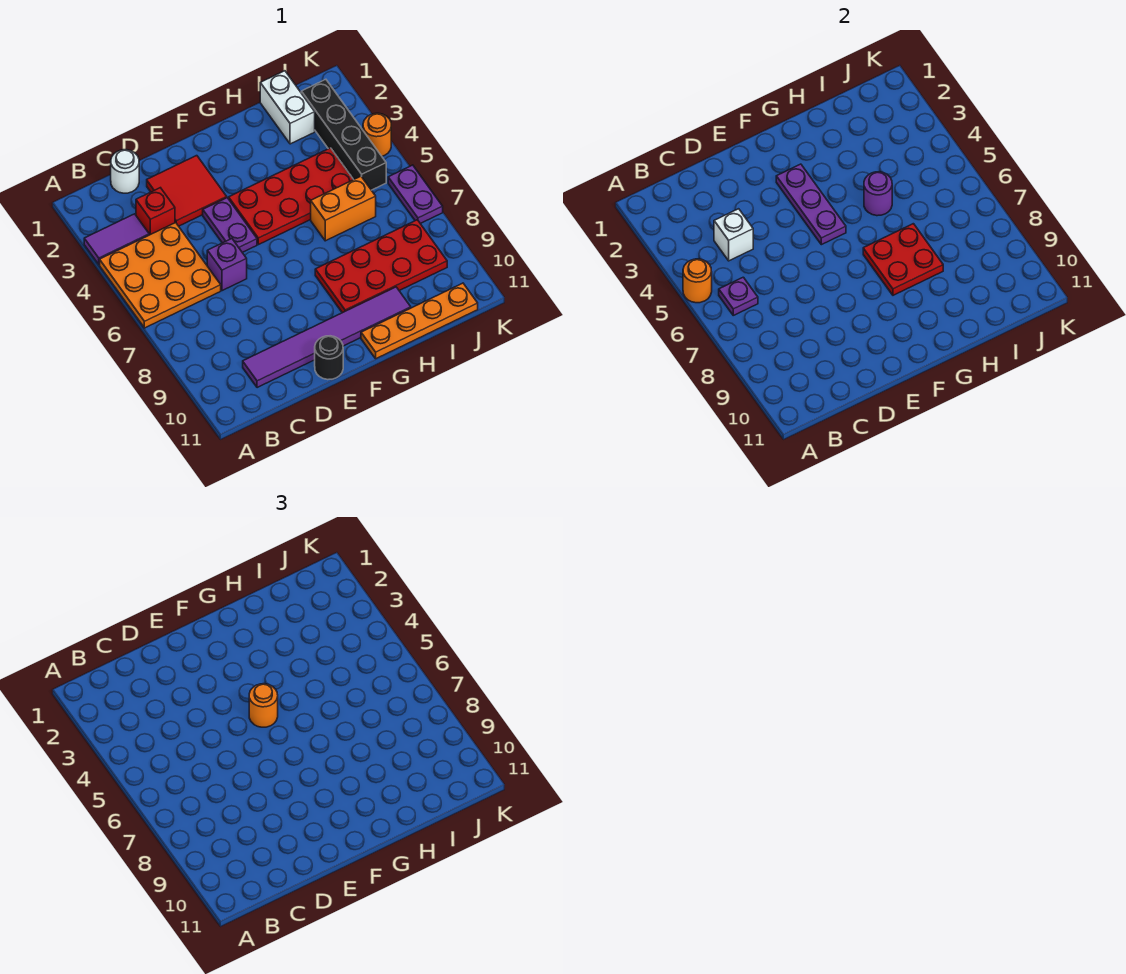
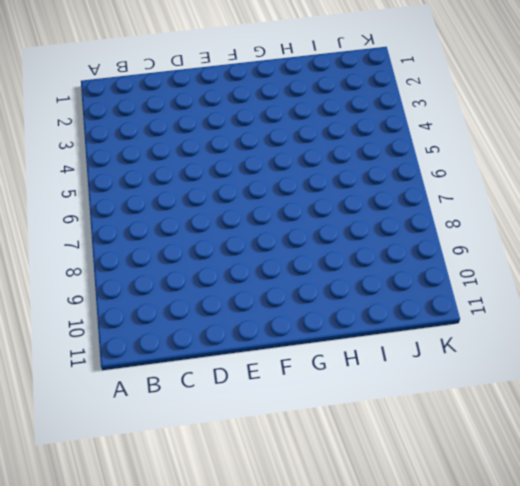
none -> purple 1x2 tile [84,214,149,265]
none -> orange 3x3 plate [100,223,221,328]
none -> white 1x1 round brick [111,150,139,193]

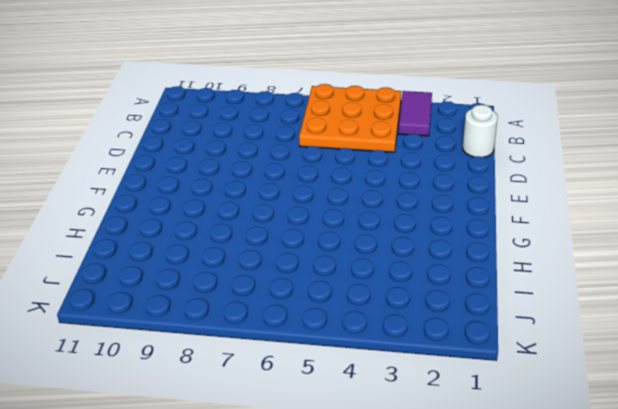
none -> red 1x1 brick [136,188,175,235]
none -> purple 1x6 tile [243,287,411,388]
none -> red 2x2 tile [147,156,227,226]

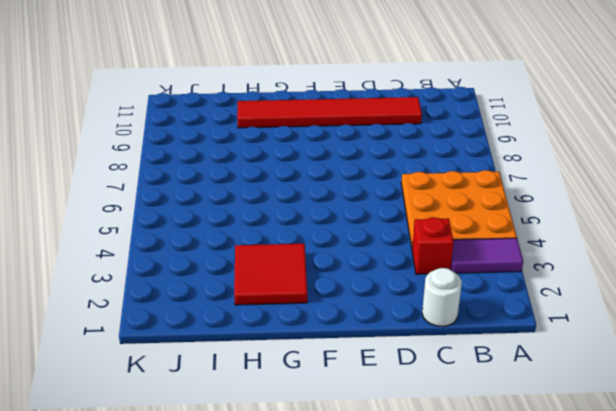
red 1x6 tile [237,97,422,128] -> purple 1x6 tile [243,287,411,388]
red 2x2 tile [234,244,307,305] -> red 2x2 tile moved to [147,156,227,226]
none -> purple 1x1 brick [207,239,247,291]
none -> purple 1x2 plate [203,198,257,252]
none -> black 1x1 round brick [315,336,343,380]

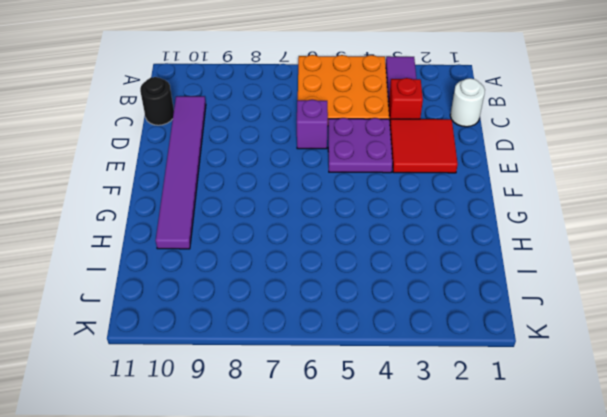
black 1x1 round brick [140,77,174,125] -> black 1x1 round brick moved to [315,336,343,380]
purple 2x2 plate [328,118,393,173] -> purple 1x2 plate [203,198,257,252]
none -> red 2x4 plate [229,148,354,245]
none -> red 2x4 plate [315,220,447,313]
none -> orange 1x4 plate [361,283,478,359]

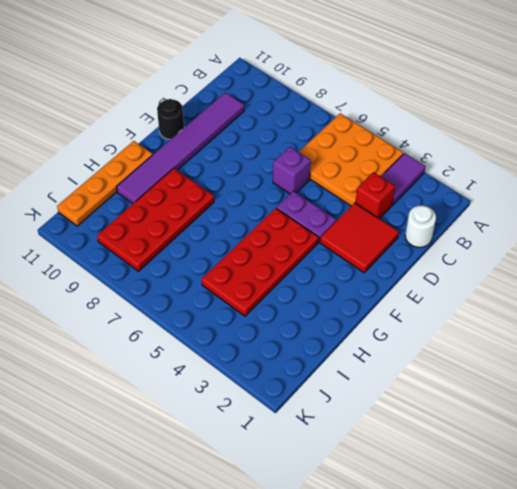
none -> orange 1x2 brick [311,176,376,241]
none -> white 1x2 brick [260,71,315,144]
none -> black 1x4 brick [301,79,386,190]

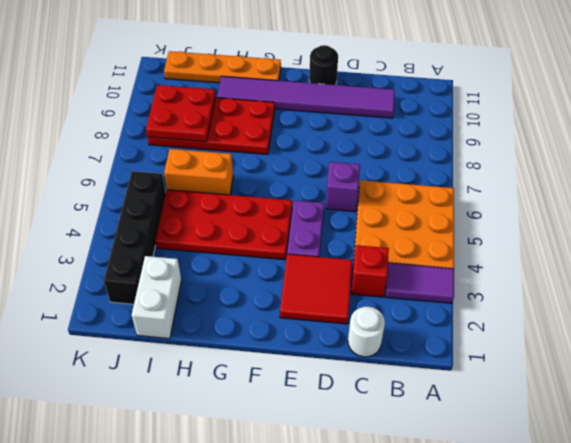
red 2x2 plate [146,85,215,142] -> red 2x2 plate moved to [863,224,943,295]
none -> orange 1x1 round brick [363,113,391,156]
none -> purple 1x2 plate [388,165,443,224]
none -> orange 1x1 round brick [683,259,712,303]

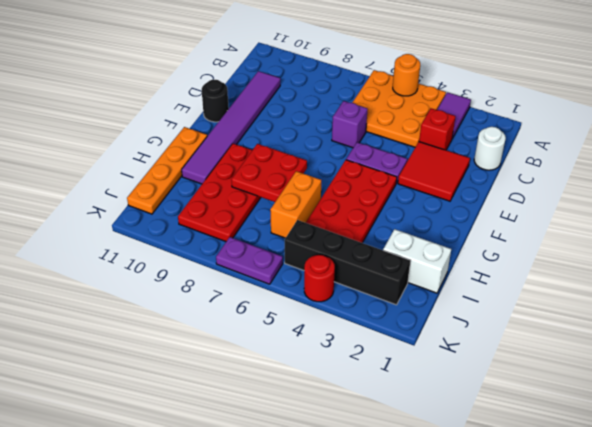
red 1x1 round brick [304,255,335,302] -> orange 1x1 round brick [363,113,391,156]
none -> purple 1x1 plate [719,277,758,315]
none -> white 1x1 brick [714,209,753,261]
none -> purple 1x3 plate [776,164,846,245]

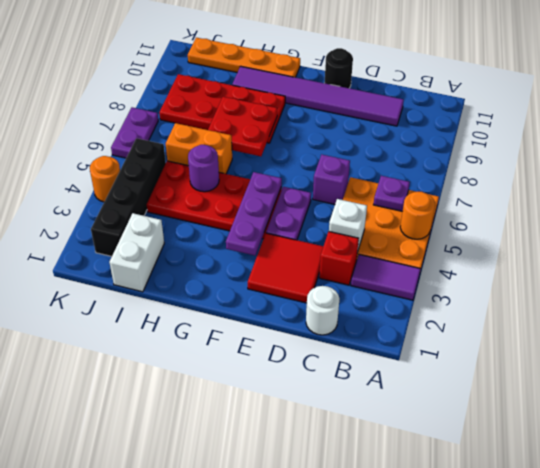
none -> orange 1x1 round brick [249,684,278,727]

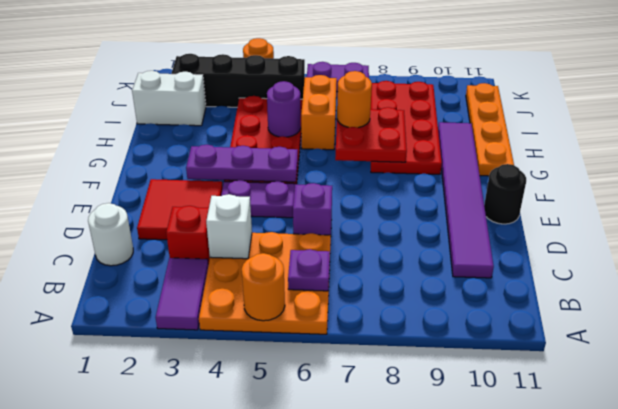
orange 1x1 round brick [337,71,372,128] -> orange 1x1 round brick moved to [249,684,278,727]

